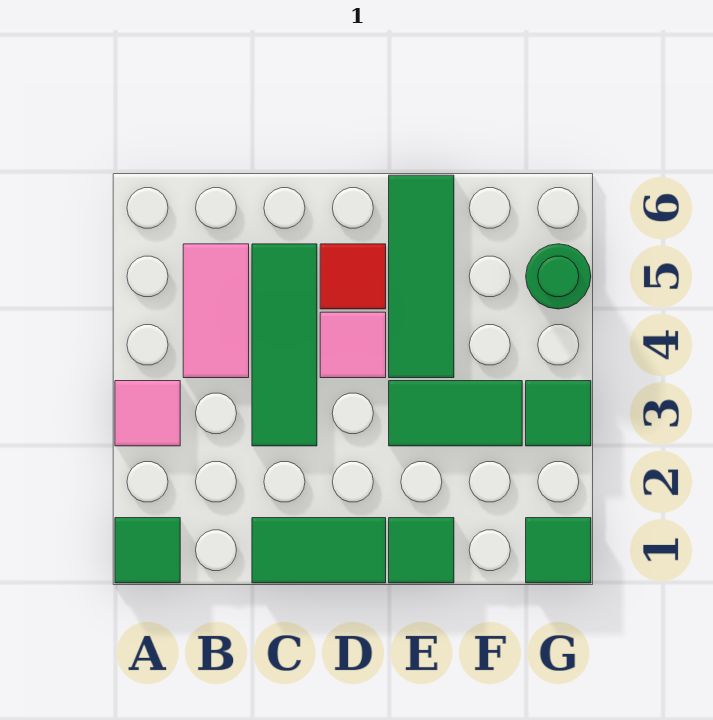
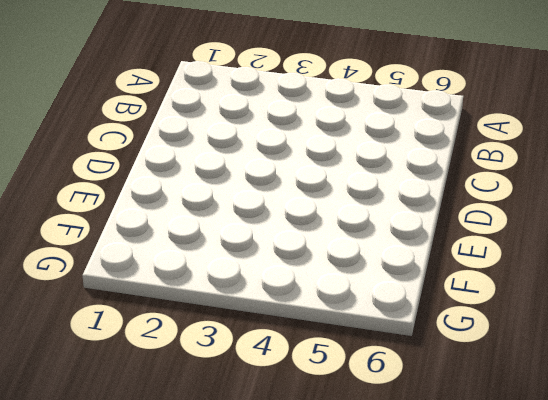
none -> green 1x1 tile [115,518,180,583]
none -> pink 1x1 tile [115,381,180,446]
none -> pink 1x2 tile [183,244,249,378]

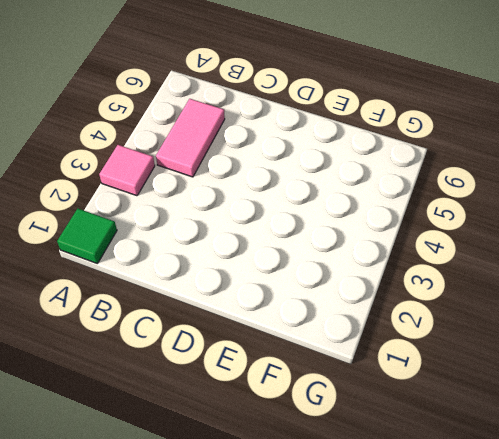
none -> green 1x2 tile [252,518,386,583]
none -> green 1x3 tile [252,244,317,446]
none -> pink 1x1 tile [320,312,386,378]

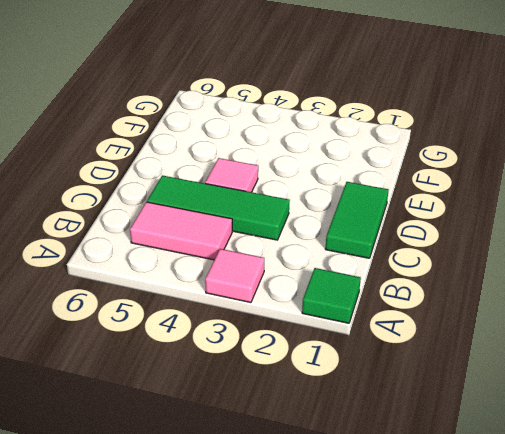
none -> red 1x1 tile [320,244,386,309]
none -> green 1x1 tile [389,518,454,583]
none -> green 1x2 tile [389,381,522,446]

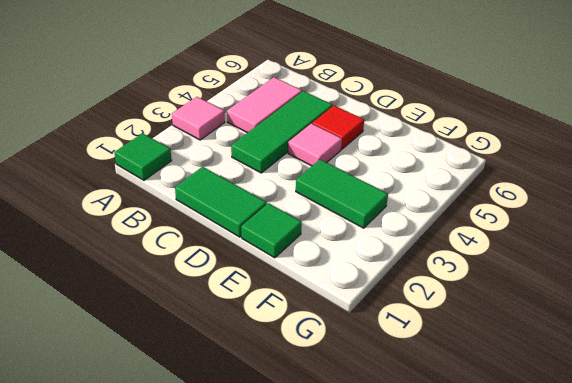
none -> green 1x3 tile [389,175,454,378]
none -> green 1x1 tile [526,518,591,583]
none -> green 1x1 tile [526,381,591,446]

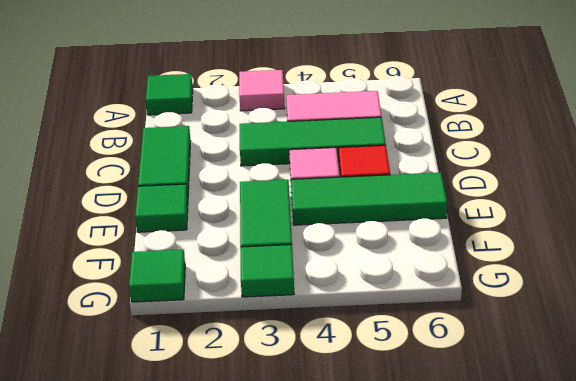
none -> green 1x1 round brick [526,244,591,309]

